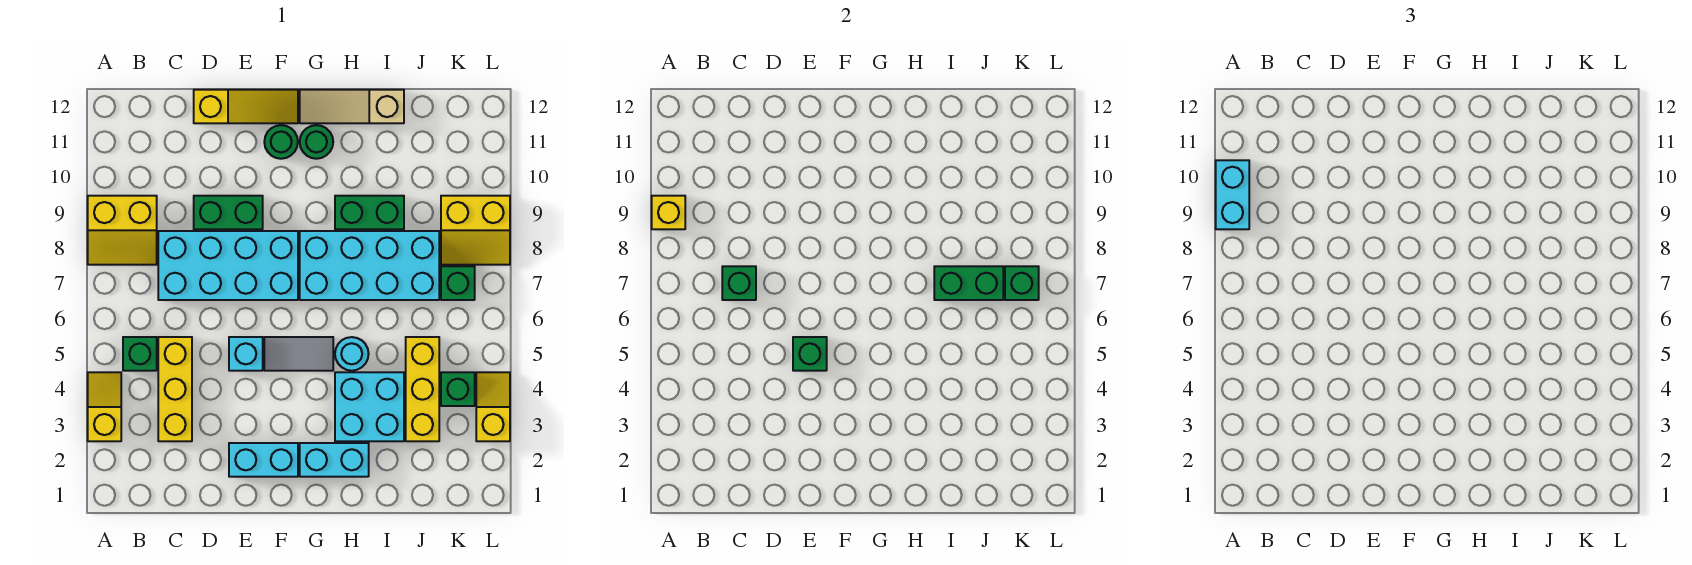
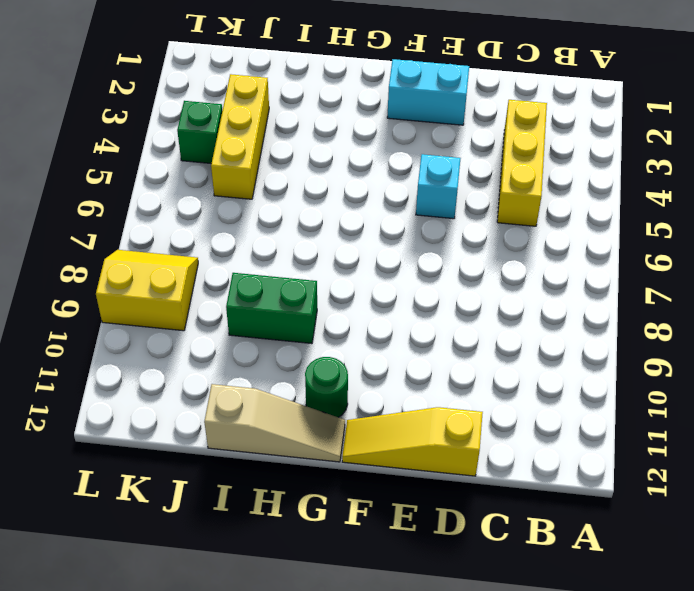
none -> yellow 1x2 slope [88,372,121,441]
none -> yellow 2x2 slope [88,196,157,265]
none -> green 1x1 brick [123,337,157,371]

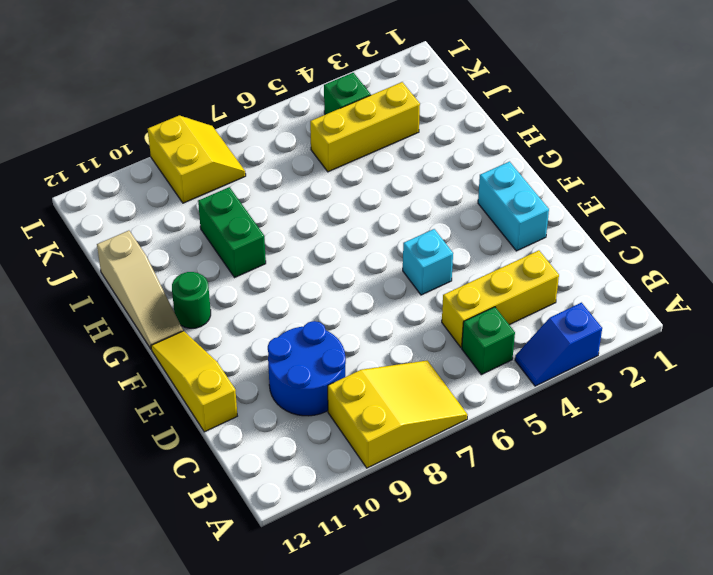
blue 1x2 slope [515,303,602,386] -> yellow 1x2 slope [88,372,121,441]
yellow 2x3 slope [328,360,468,468] -> yellow 2x2 slope [88,196,157,265]
blue 2x2 round brick [268,321,346,416] -> green 1x2 brick [194,196,263,229]
none -> cyan 2x4 brick [158,231,298,300]
none -> grey 1x2 tile [264,337,333,371]
none -> green 1x1 round brick [264,125,298,159]

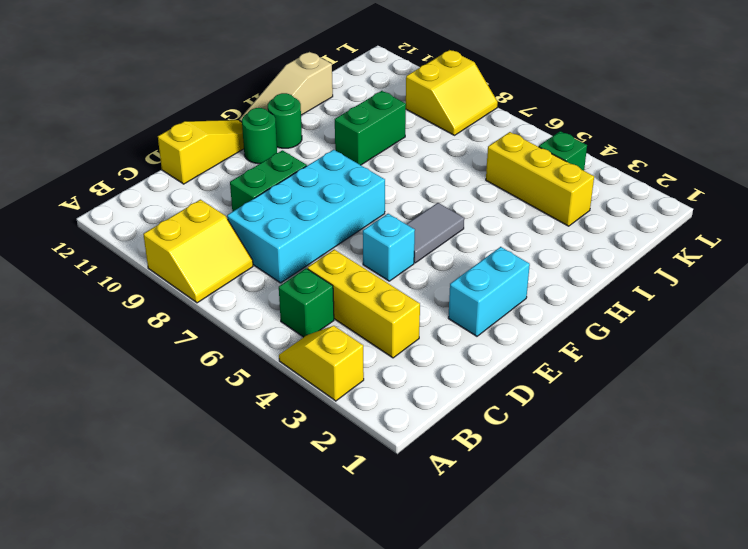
none -> cyan 1x2 brick [300,443,369,477]
none -> cyan 2x4 brick [300,231,439,300]
none -> cyan 2x2 brick [335,372,404,441]

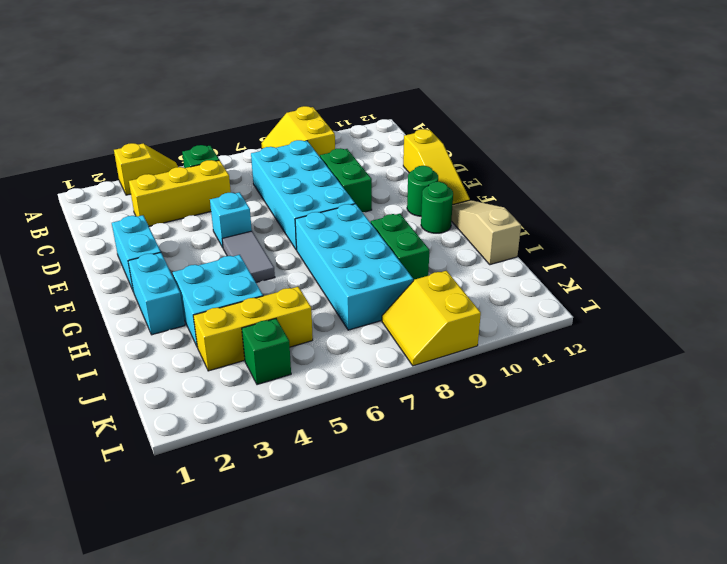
none -> cyan 1x1 round brick [335,337,369,371]
none -> green 1x1 brick [441,266,475,300]
none -> yellow 1x2 slope [476,372,510,441]

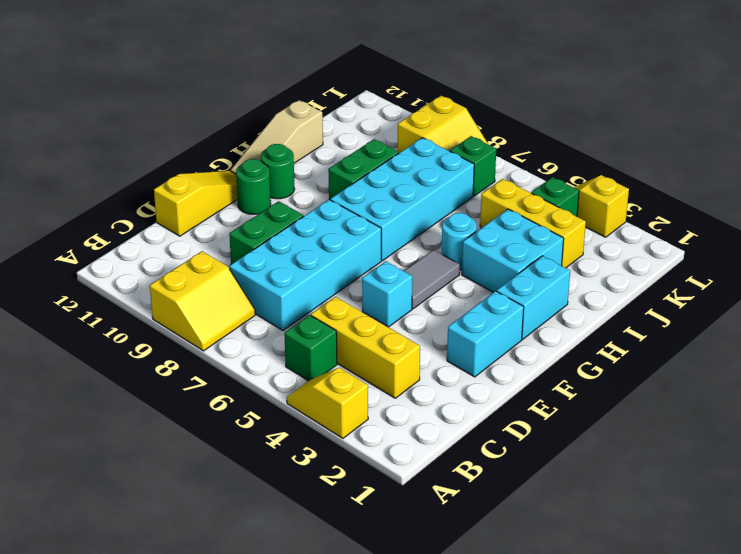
none -> yellow 1x1 brick [652,196,685,229]
none -> green 1x1 brick [722,266,756,300]
none -> green 1x1 brick [793,337,827,371]

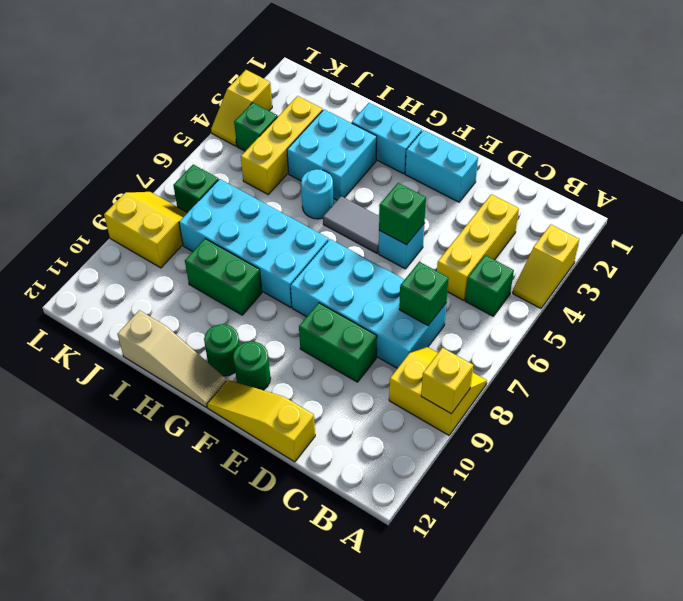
none -> green 1x2 brick [934,266,1003,300]
none -> green 1x1 brick [1005,266,1039,300]
none -> cyan 1x2 brick [1216,160,1249,229]

